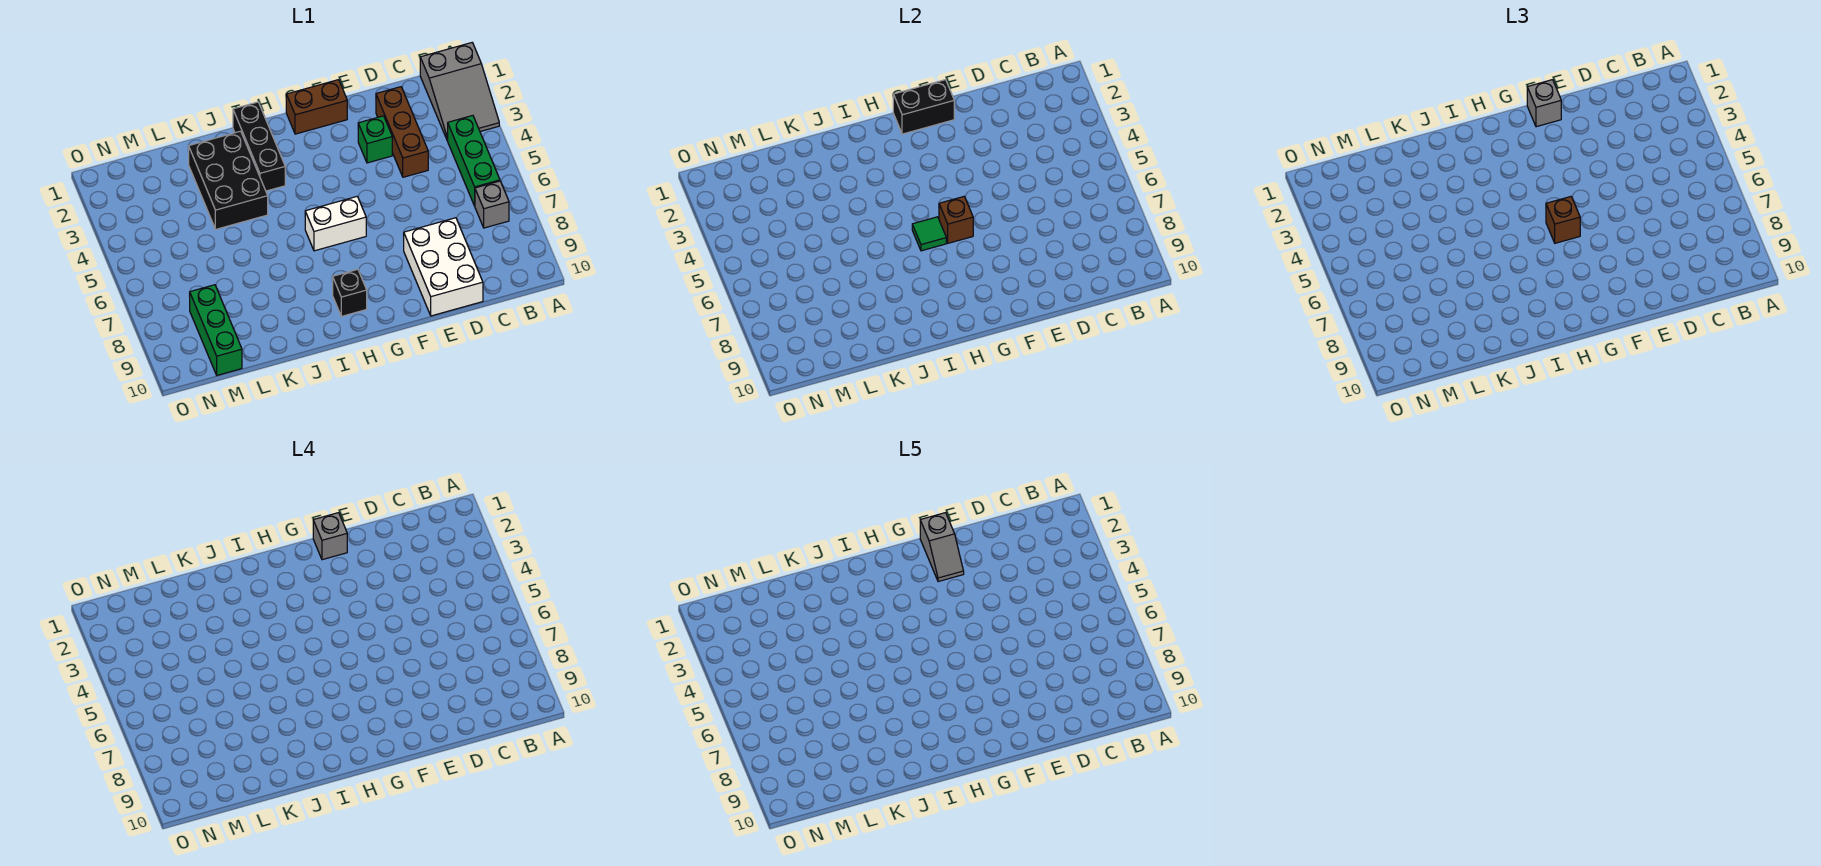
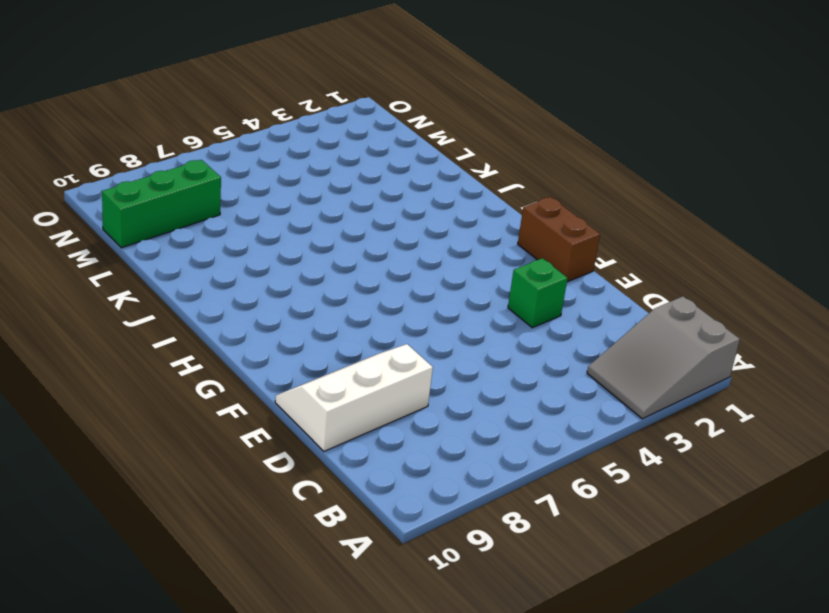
white 2x3 slope [275,344,433,451] -> white 2x3 brick [404,218,483,316]
none -> green 1x3 brick [447,116,500,206]
none -> grey 1x1 brick [475,181,509,228]
none -> brown 1x3 brick [376,87,428,177]

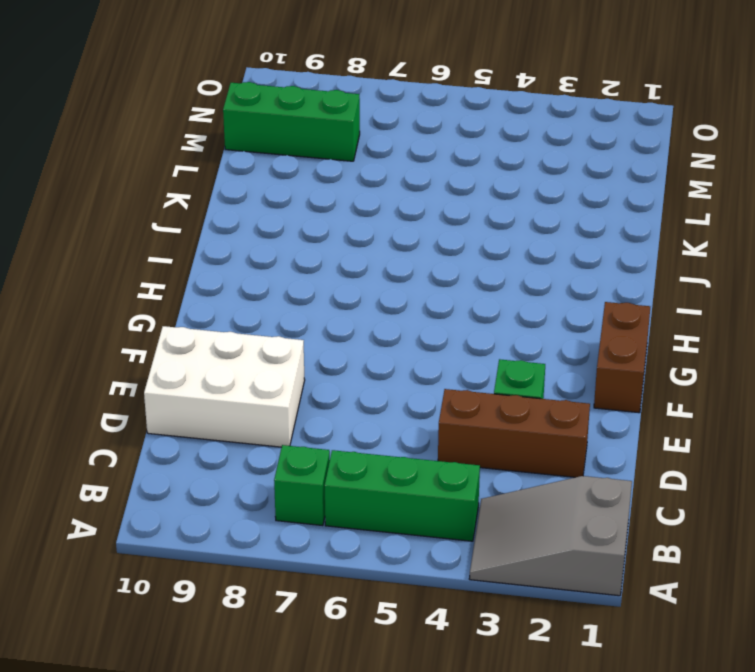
green 1x1 brick [274,445,330,526] -> grey 1x1 brick [475,181,509,228]
none -> white 1x2 brick [305,197,366,251]
none -> black 1x1 brick [332,269,367,316]
none -> black 1x3 brick [233,102,285,191]

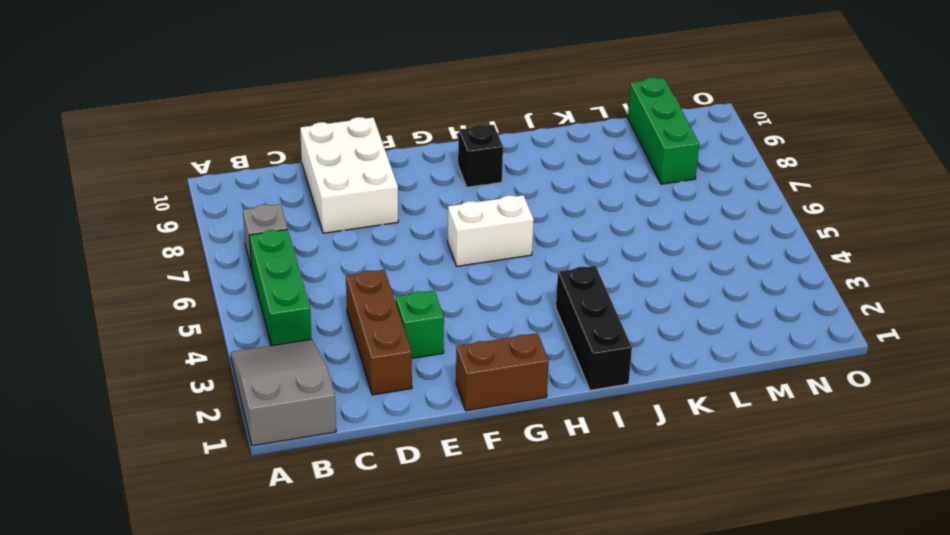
none -> black 2x3 brick [189,131,268,229]
none -> black 1x2 brick [893,80,954,134]
none -> brown 1x1 brick [939,197,973,243]

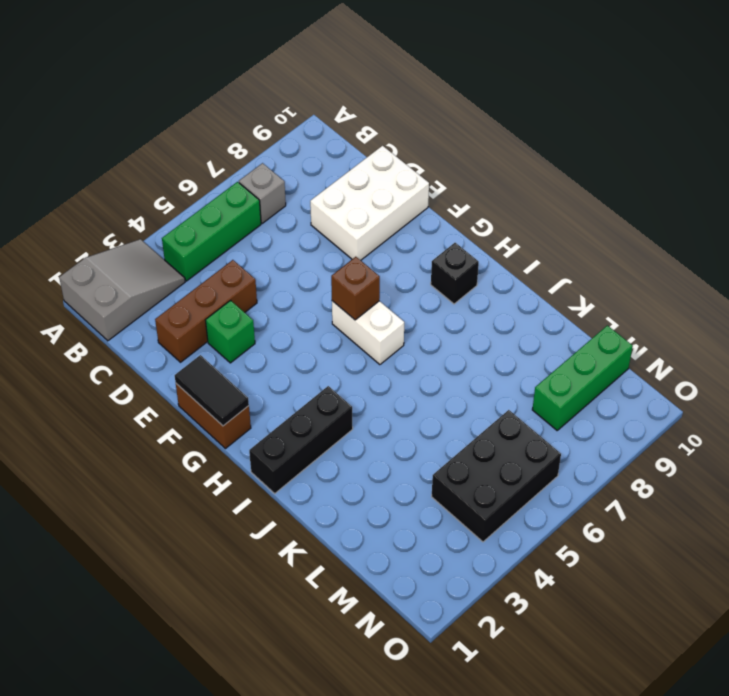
black 1x2 tile [175,355,249,426] -> black 1x2 brick [893,80,954,134]
black 2x3 brick [432,410,561,542] -> black 2x3 brick moved to [189,131,268,229]
none -> green 1x1 tile [912,217,946,251]
none -> grey 1x1 brick [1527,80,1561,127]
none -> brown 1x1 brick [1546,197,1580,243]

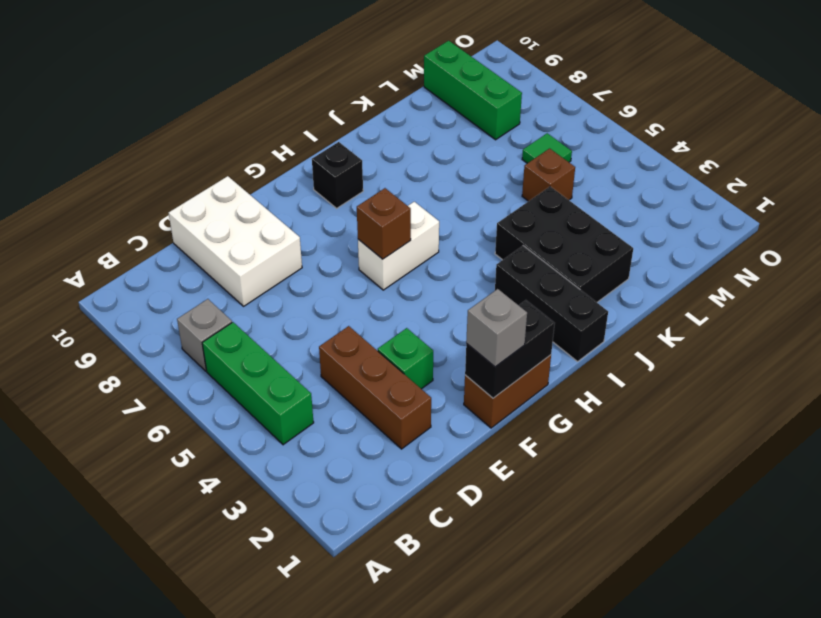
brown 1x1 brick [522,149,575,201] -> brown 1x1 brick moved to [1546,197,1580,243]
green 1x1 tile [522,133,572,163] -> green 1x1 tile moved to [912,217,946,251]
none -> grey 2x3 slope [420,43,499,140]
none -> grey 1x1 brick [313,513,347,560]
none -> grey 1x2 slope [920,513,964,582]

